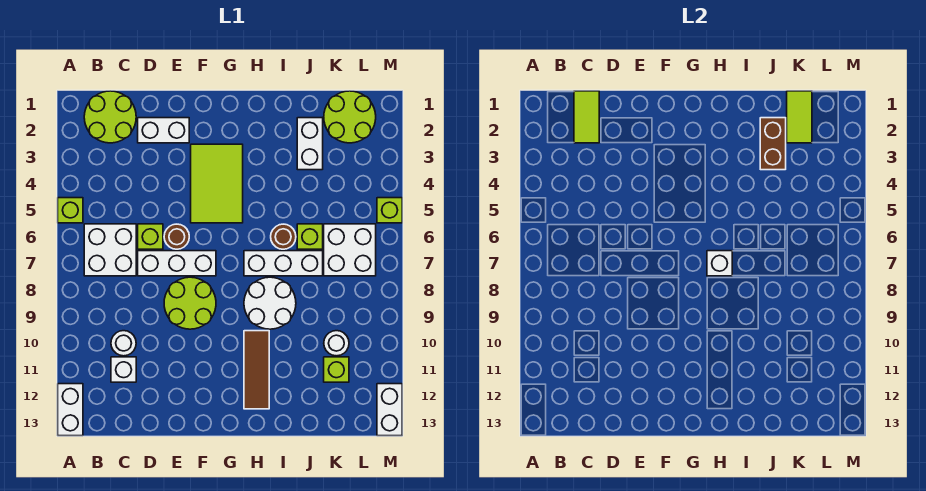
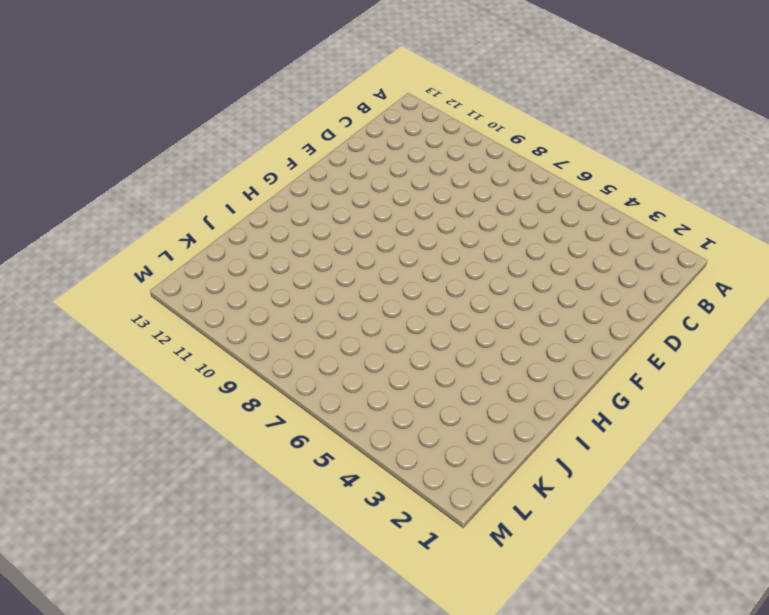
none -> lime 1x1 brick [58,198,83,223]
none -> white 1x2 brick [58,384,83,436]
none -> lime 2x2 round brick [84,91,136,143]

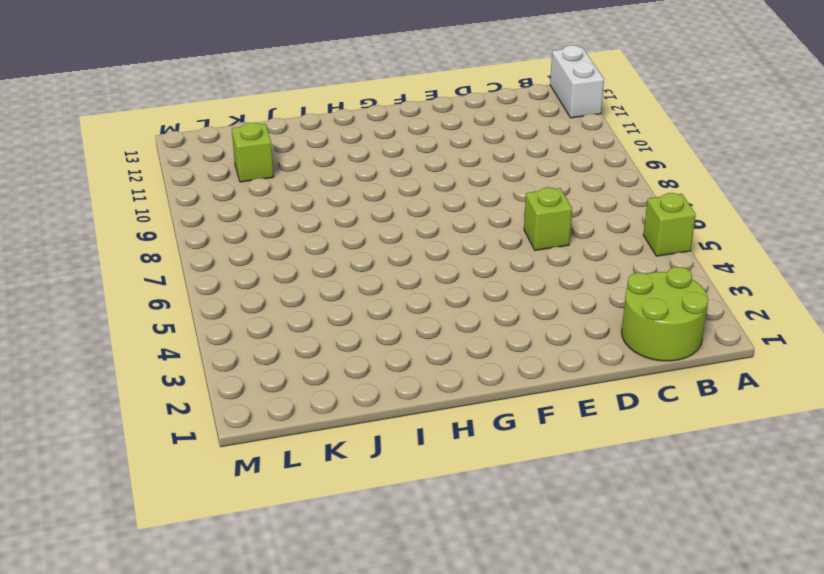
none -> white 2x2 brick [84,224,136,276]
none -> white 1x1 round brick [111,331,136,356]
none -> white 1x1 brick [111,357,136,382]

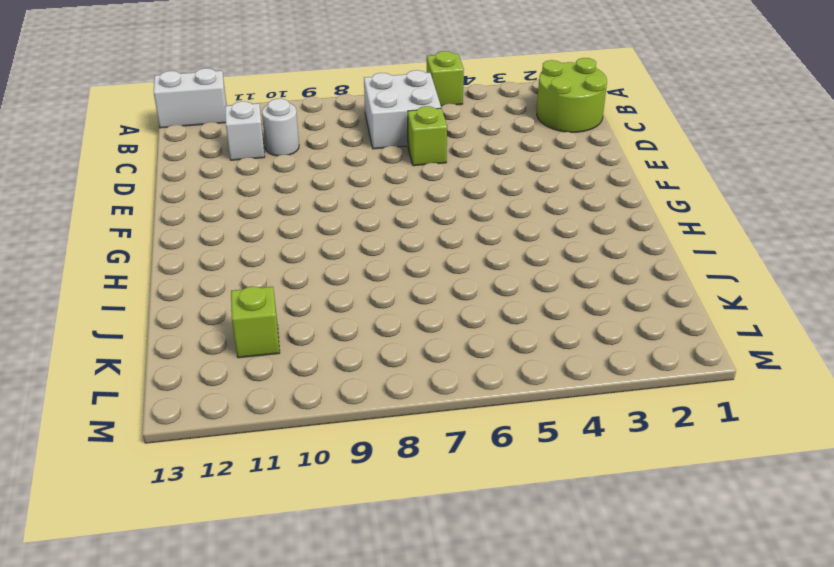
none -> white 1x2 brick [138,118,189,143]
none -> white 1x3 brick [138,251,216,276]
none -> brown 1x1 round brick [164,224,189,249]

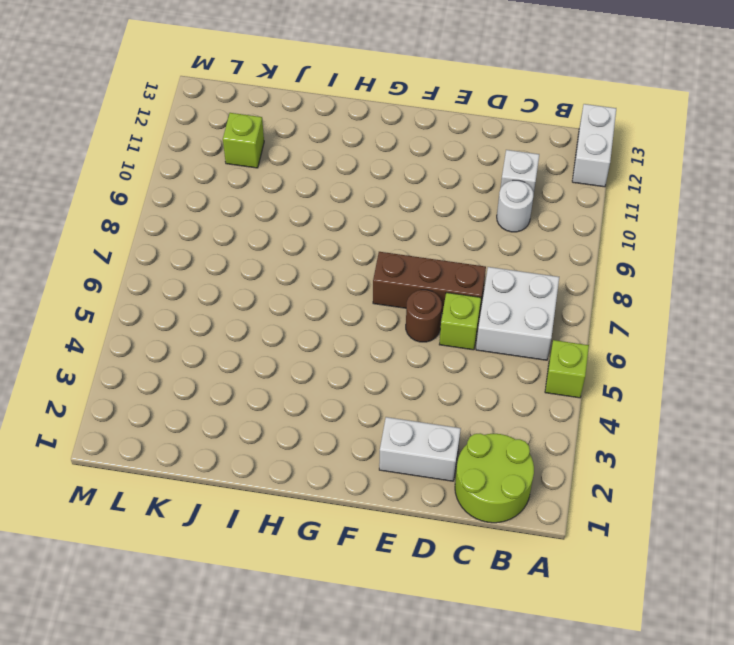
brown 1x3 brick [373,252,486,315] -> white 1x3 brick [138,251,216,276]
none -> lime 2x2 round brick [164,277,216,329]
none -> lime 2x3 tile [191,144,243,223]
none -> white 1x3 brick [244,251,323,276]

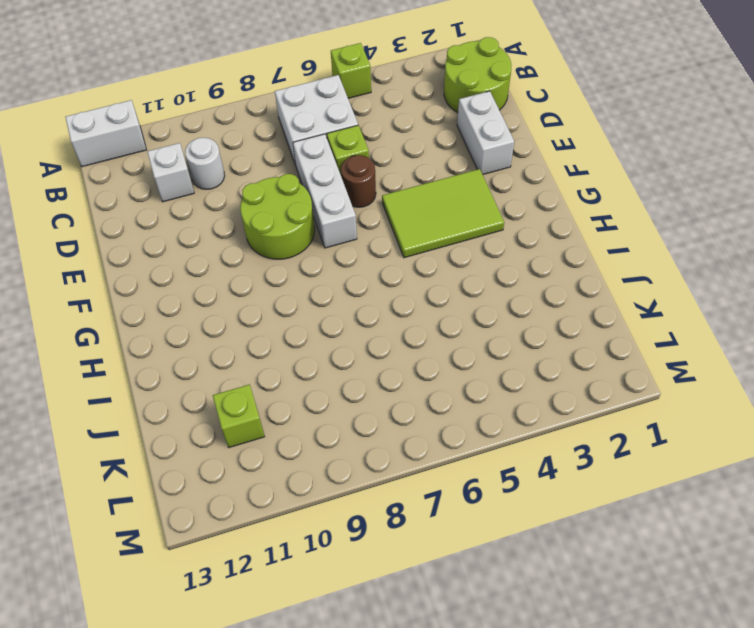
none -> white 1x3 brick [244,251,323,276]
none -> white 2x2 round brick [244,277,296,329]
none -> brown 1x3 tile [244,331,269,409]

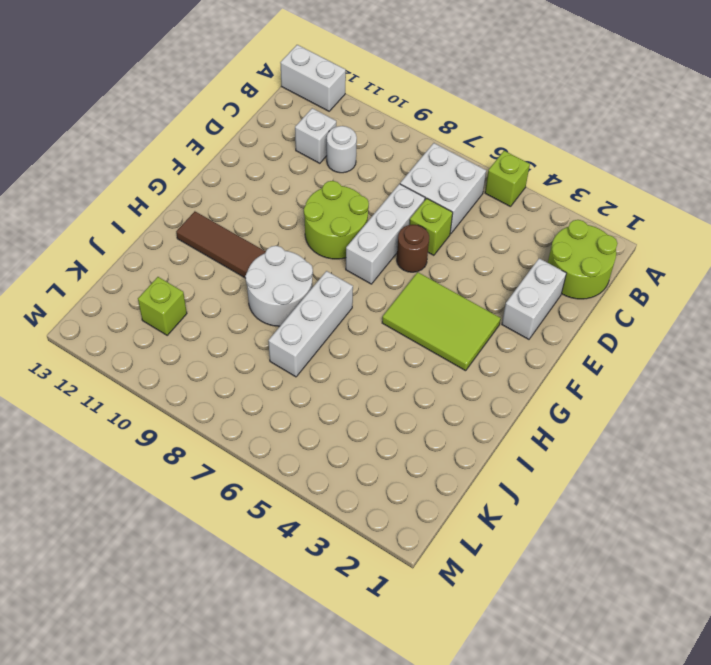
none -> brown 1x1 round brick [271,224,296,249]
none -> white 1x2 brick [297,118,323,170]
none -> lime 1x1 brick [297,224,323,249]

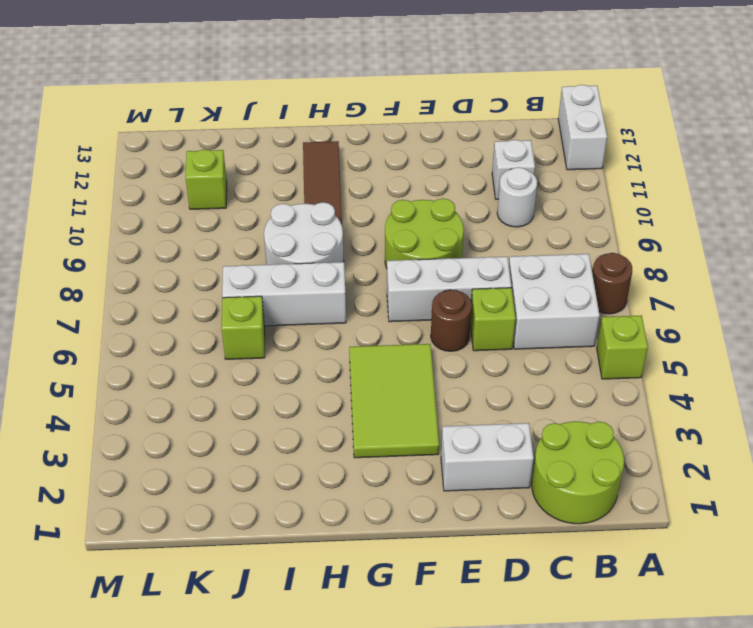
brown 1x1 round brick [592,253,632,314] -> brown 1x1 round brick moved to [271,224,296,249]
none -> white 1x2 brick [297,118,323,170]
none -> lime 2x2 round brick [324,91,376,143]
none -> white 2x2 brick [324,224,376,276]

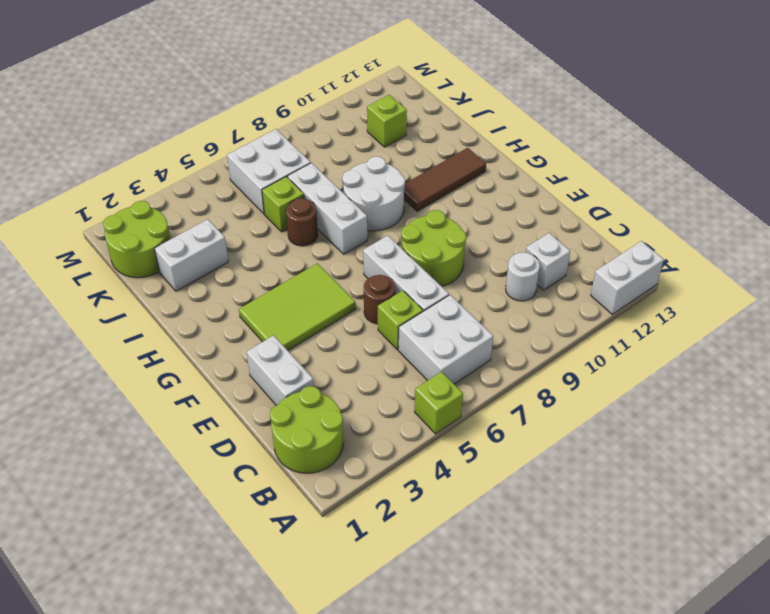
none -> white 1x1 round brick [324,331,349,356]
none -> lime 1x1 brick [377,198,402,223]
none -> white 1x2 brick [377,384,402,436]

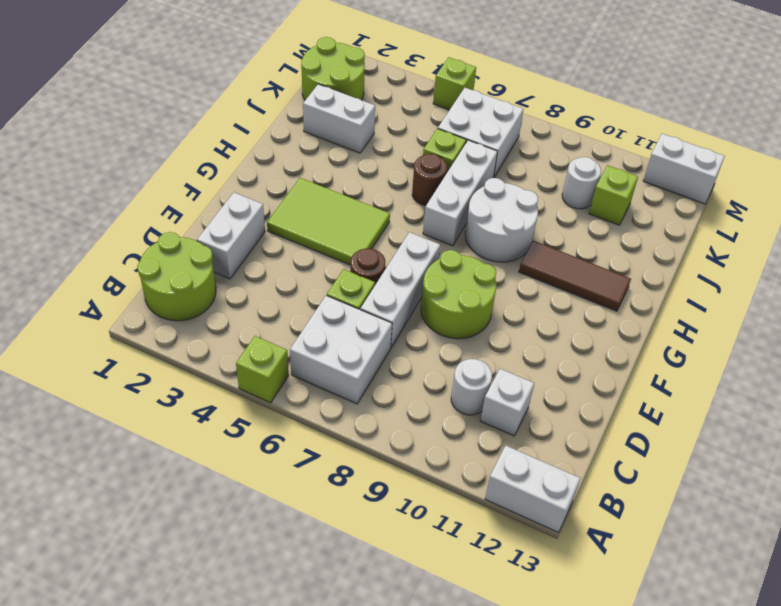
none -> lime 1x2 tile [574,91,599,143]
none -> white 1x1 brick [707,251,732,276]
none -> brown 1x2 brick [760,118,786,170]

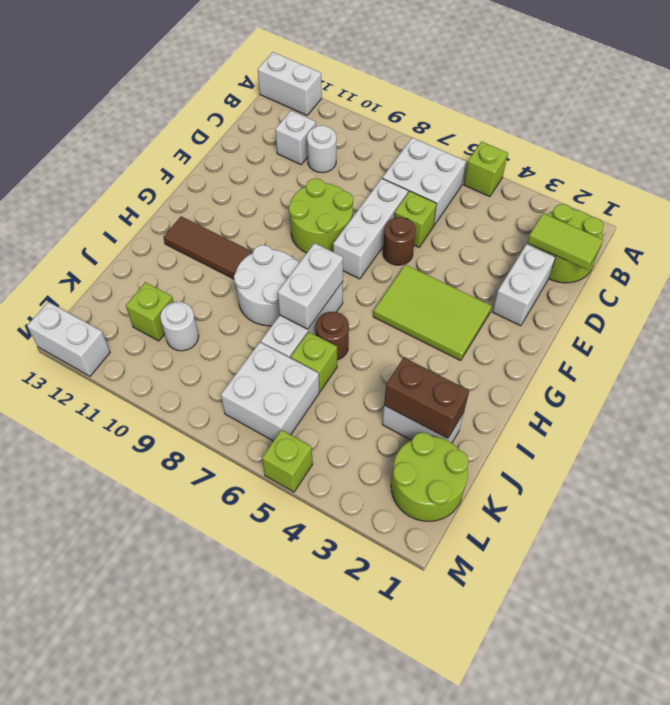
white 1x2 brick [278,243,343,329] -> white 1x1 brick [707,251,732,276]
none -> lime 1x2 tile [787,91,812,143]

